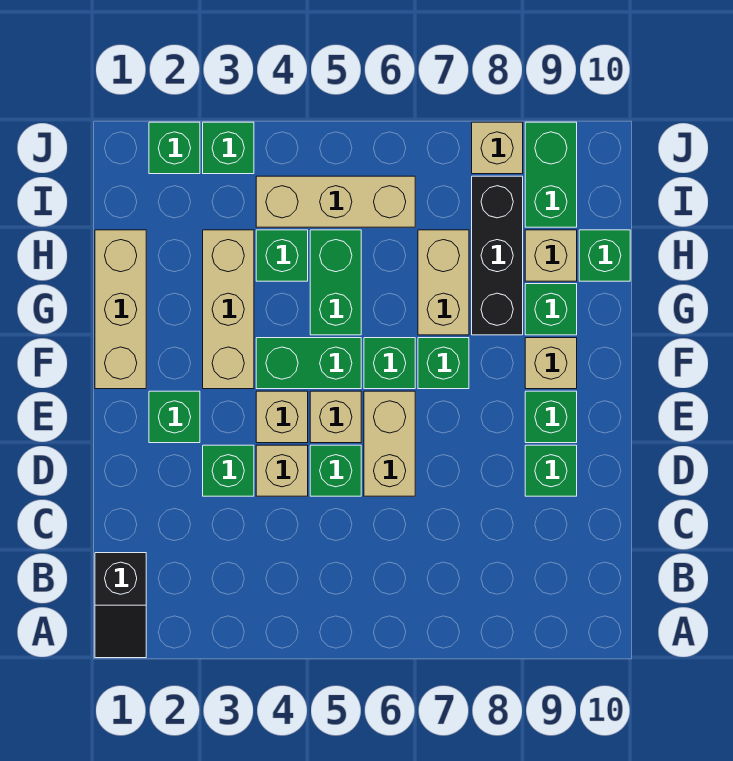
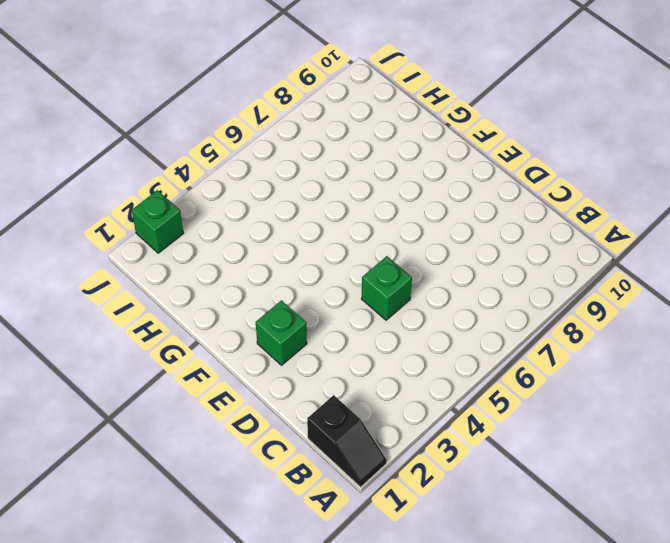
none -> green 1x1 brick [203,445,254,496]
none -> tan 1x1 brick [256,445,308,496]
none -> tan 1x2 brick [364,391,415,496]

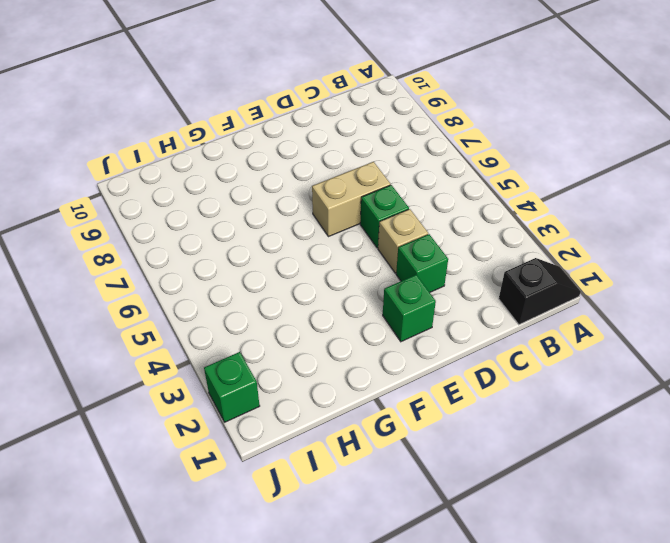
none -> green 1x1 brick [525,445,577,496]
none -> tan 1x1 brick [256,391,308,443]
none -> tan 1x1 brick [310,391,361,443]

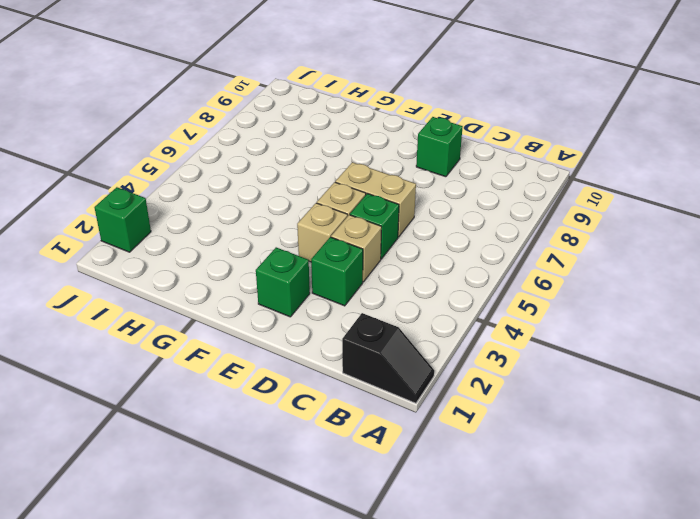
none -> green 1x1 brick [525,391,577,443]
none -> tan 1x3 brick [95,230,146,389]
none -> tan 1x3 brick [203,230,254,389]

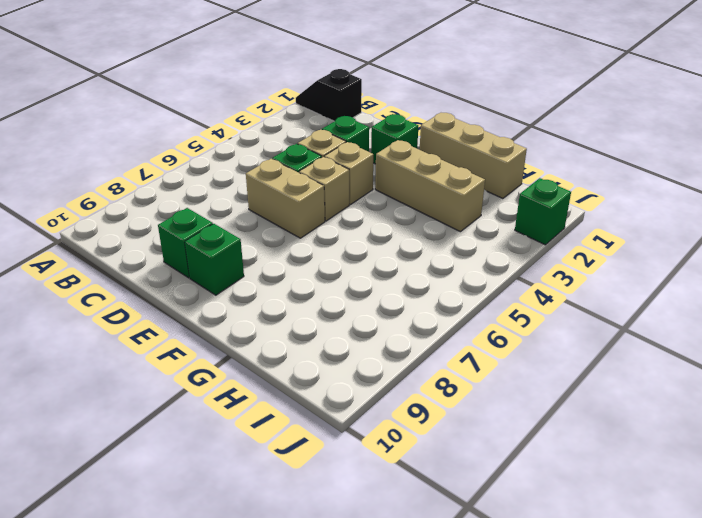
none -> green 1x2 brick [256,338,361,389]
none -> green 1x1 brick [364,338,415,389]
none -> green 1x1 brick [418,338,469,389]

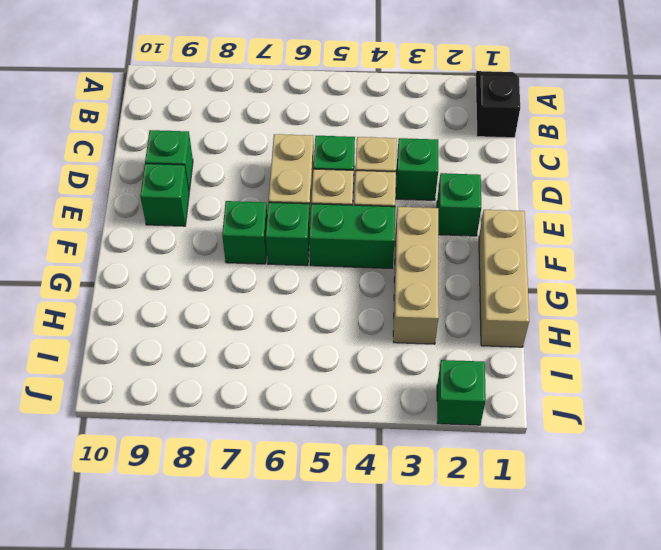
none -> tan 1x1 brick [525,338,577,389]
none -> green 1x2 brick [310,230,361,335]
none -> tan 1x2 brick [418,230,469,335]

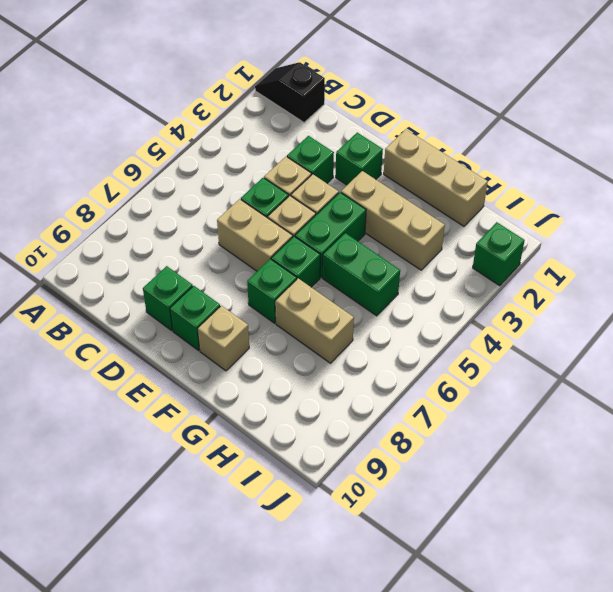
none -> black 1x3 brick [472,176,523,335]
none -> green 1x1 brick [525,284,577,335]
none -> green 1x1 brick [256,230,308,281]

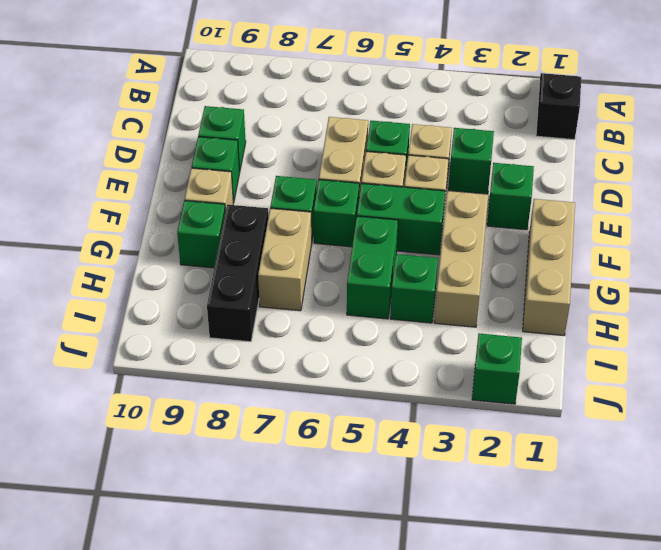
none -> tan 1x1 brick [525,230,577,281]
none -> green 1x1 brick [579,230,630,281]
none -> tan 1x3 brick [256,176,415,227]

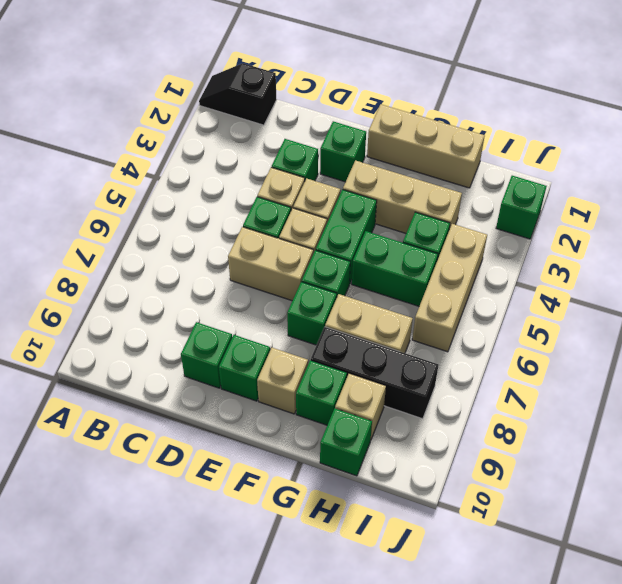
none -> green 1x2 brick [525,122,577,227]
none -> green 1x1 brick [203,122,254,174]
none -> tan 1x1 brick [472,122,523,174]

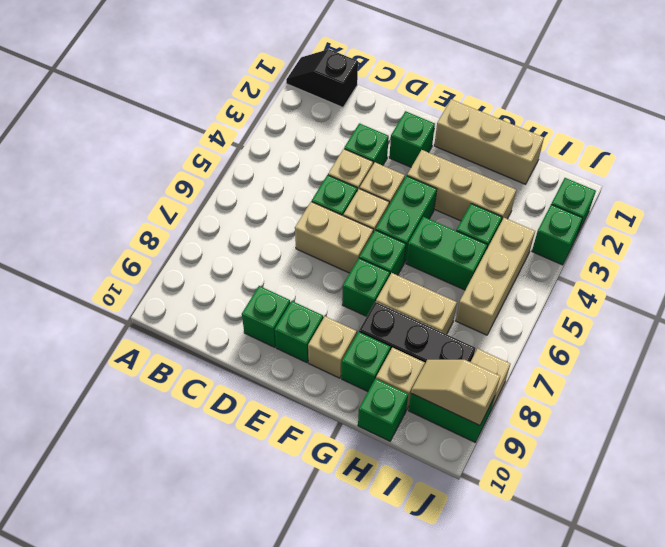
tan 1x2 slope [411,360,500,425] -> none

